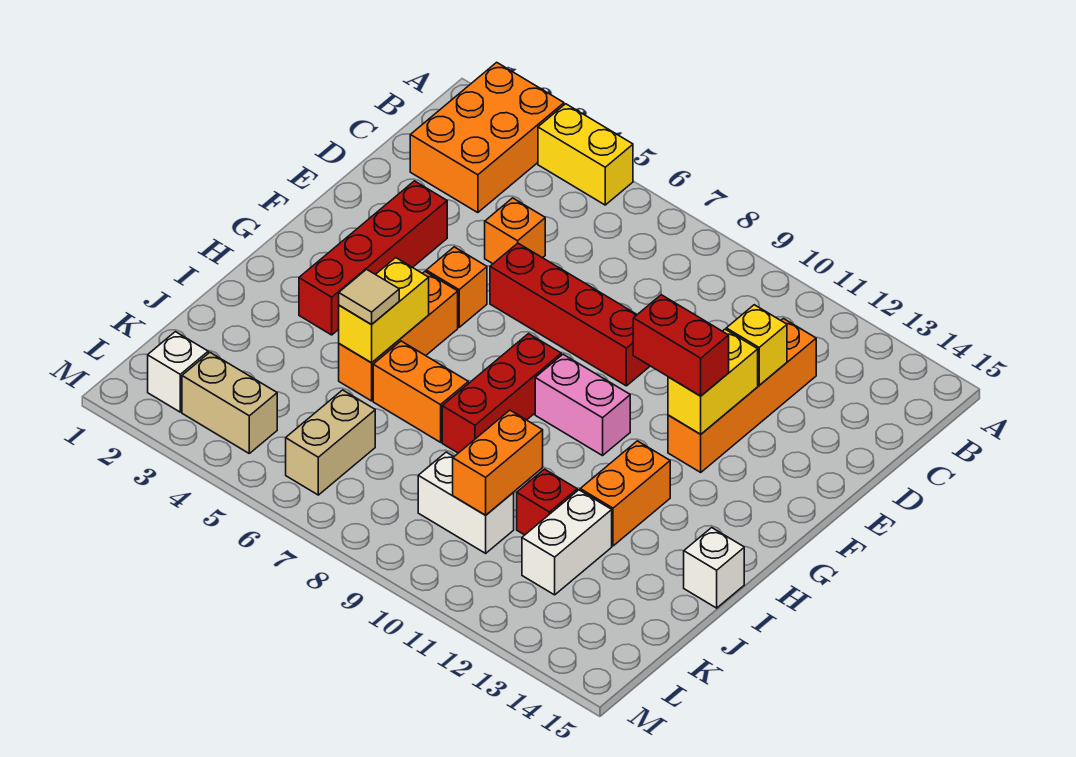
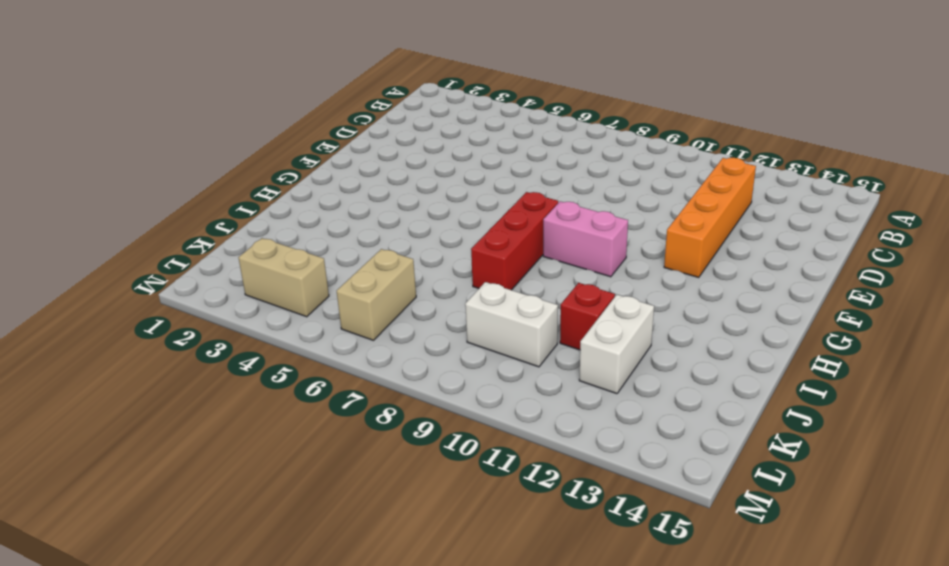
none -> orange 2x3 brick [410,62,564,213]
none -> yellow 1x2 brick [538,104,633,205]
none -> orange 1x1 brick [485,198,545,264]

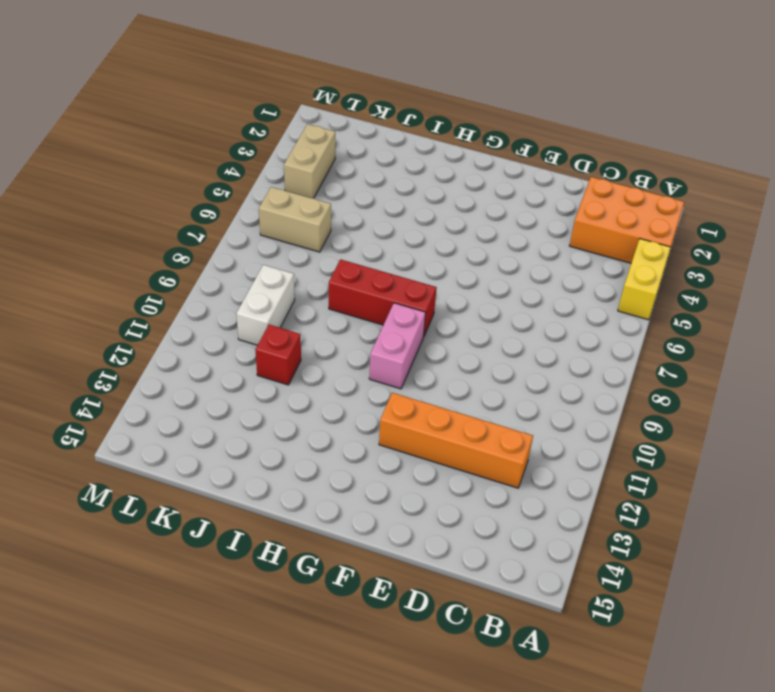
none -> orange 1x1 brick [485,198,545,264]
none -> red 1x4 brick [299,181,447,335]
none -> red 1x4 brick [490,243,650,386]

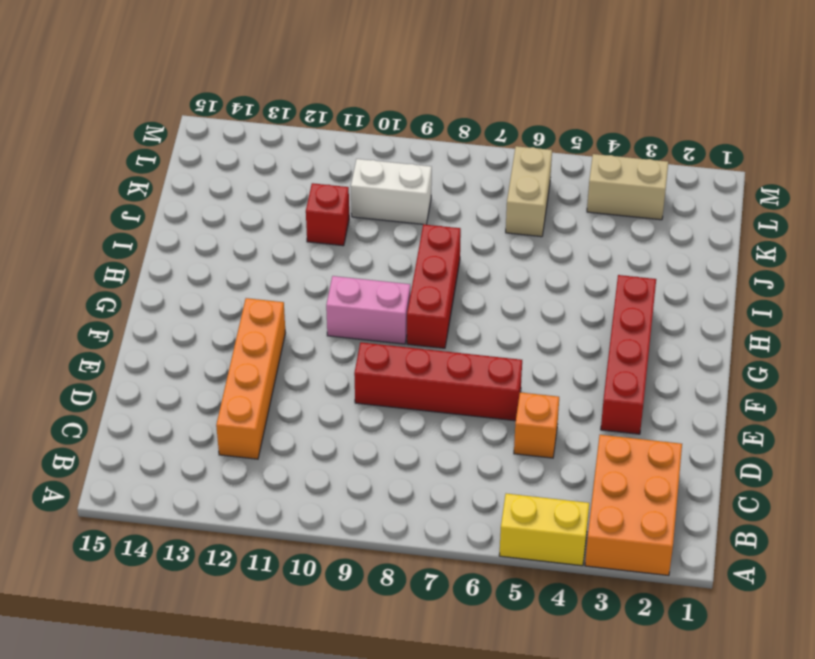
none -> orange 1x1 brick [426,247,487,327]
none -> orange 1x3 brick [339,272,458,401]
none -> orange 1x2 brick [580,441,670,546]

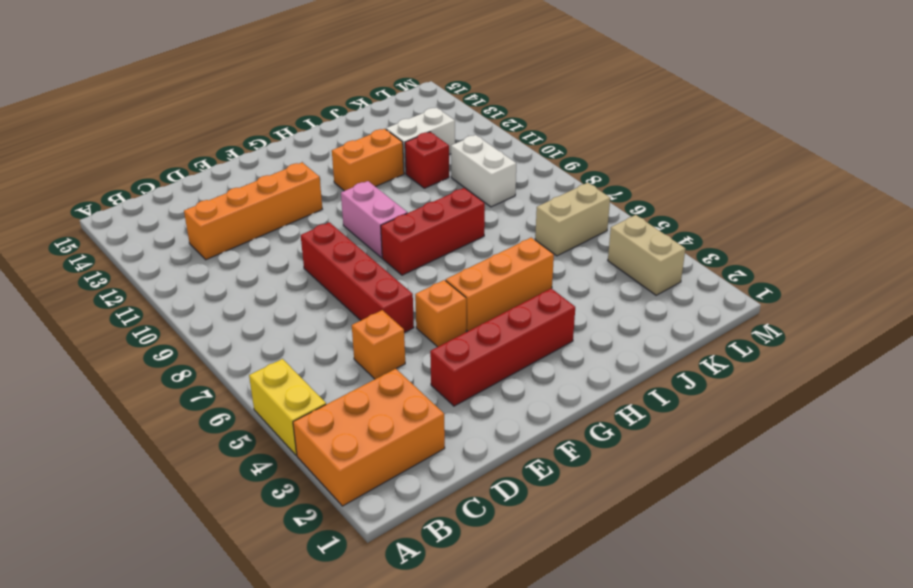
none -> orange 1x2 brick [373,341,468,442]
none -> white 1x1 brick [684,528,744,608]
none -> white 1x1 brick [148,332,208,412]

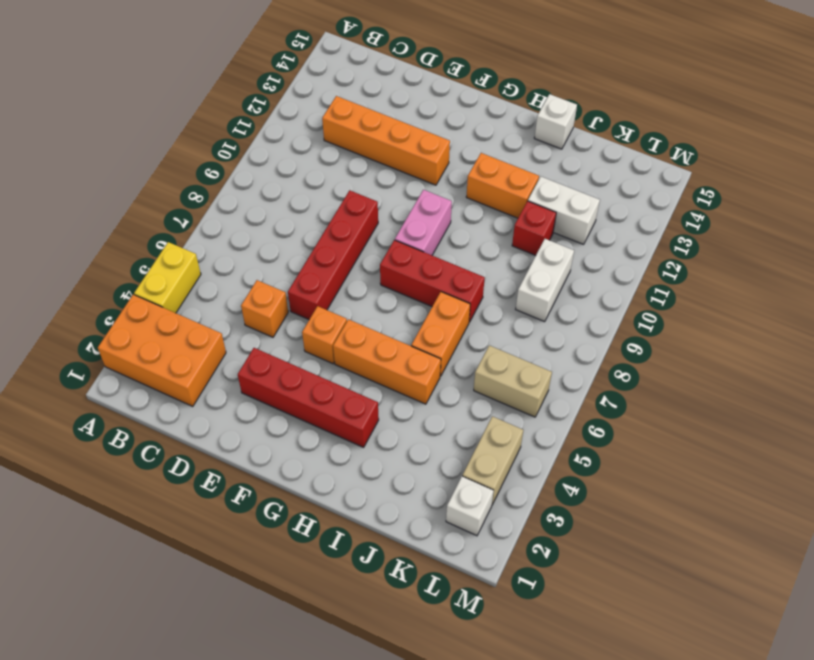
none -> yellow 1x1 brick [726,305,787,385]
none -> yellow 1x2 brick [668,329,758,434]
none -> yellow 1x2 brick [339,258,429,363]

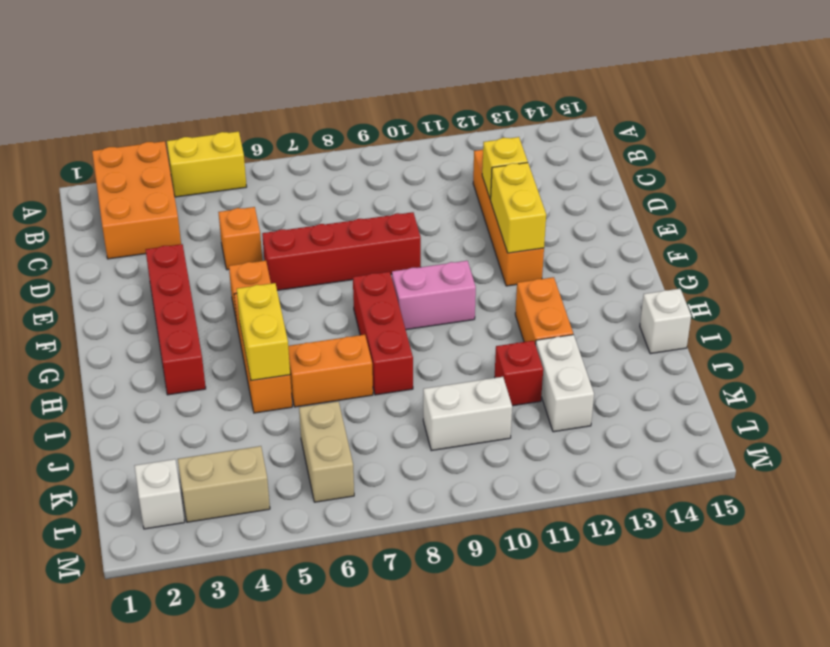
none -> orange 1x2 brick [453,410,543,515]
none -> red 1x2 brick [633,295,729,396]
none -> tan 1x1 tile [339,269,399,325]

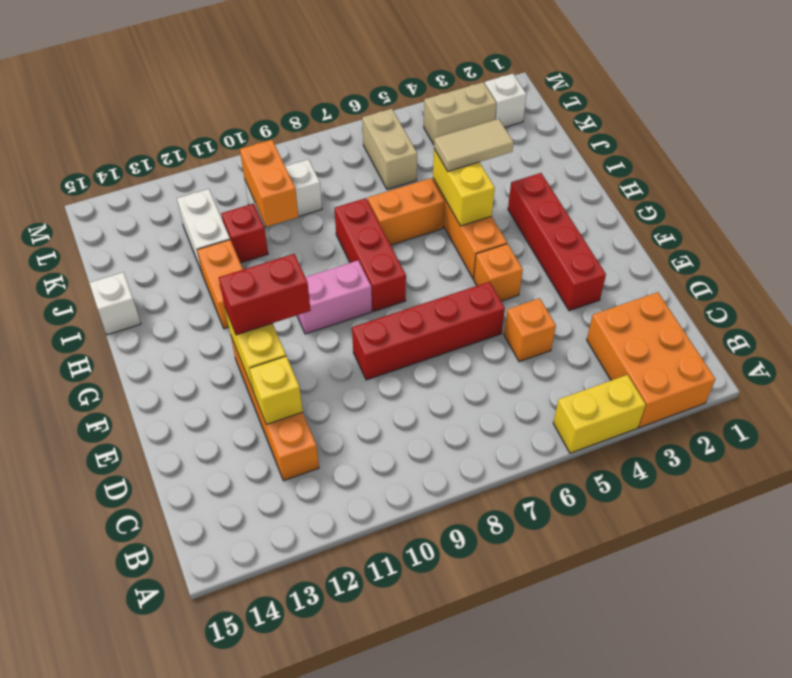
tan 1x2 tile [434,119,514,171] -> tan 1x1 tile [339,269,399,325]

